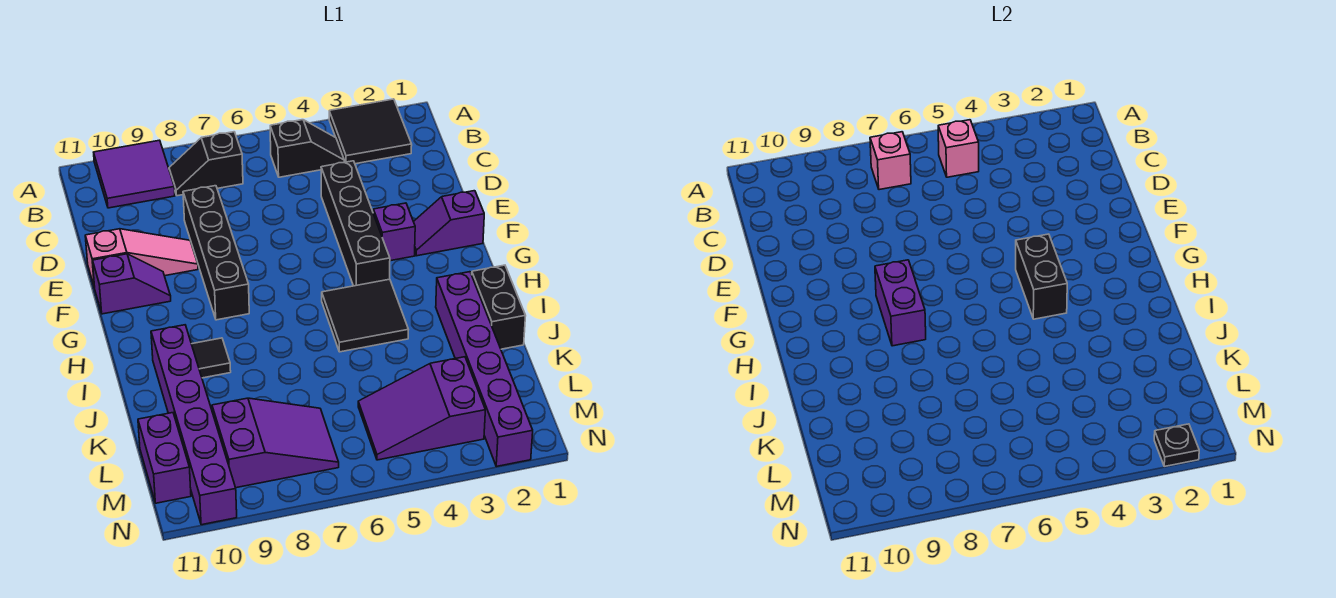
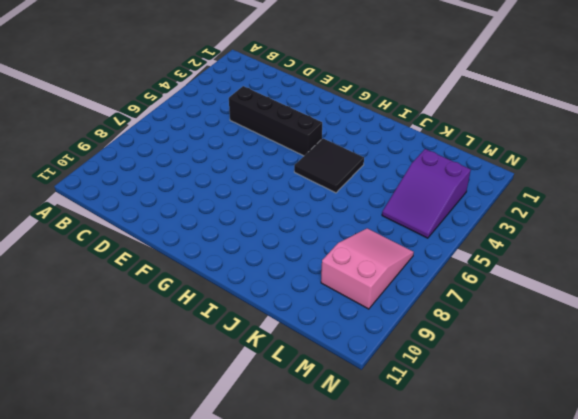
pink 2x3 slope [321,228,414,309] -> purple 2x3 slope [212,398,339,488]
none -> black 2x2 tile [329,99,412,164]
none -> purple 2x2 tile [94,140,175,208]
none -> black 1x2 slope [270,120,344,177]

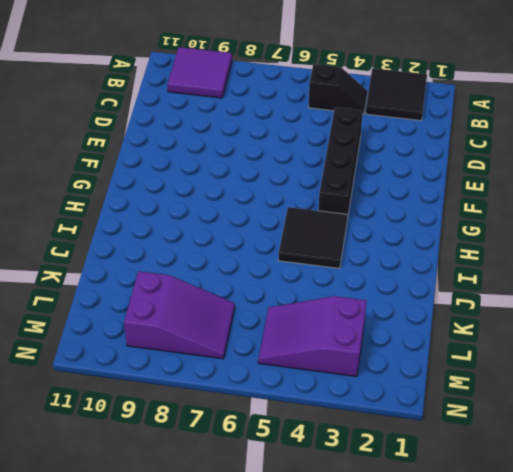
none -> black 1x2 slope [169,132,243,196]
none -> black 1x4 brick [183,186,249,320]
none -> pink 1x3 slope [85,229,198,288]

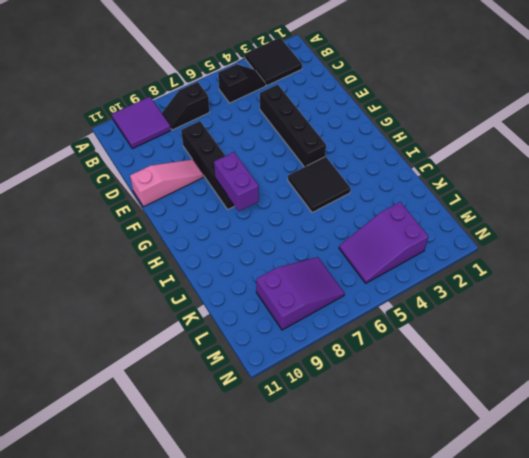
none -> purple 1x2 slope [414,191,484,256]
none -> purple 1x1 brick [373,203,415,261]
none -> purple 1x2 slope [93,254,171,314]

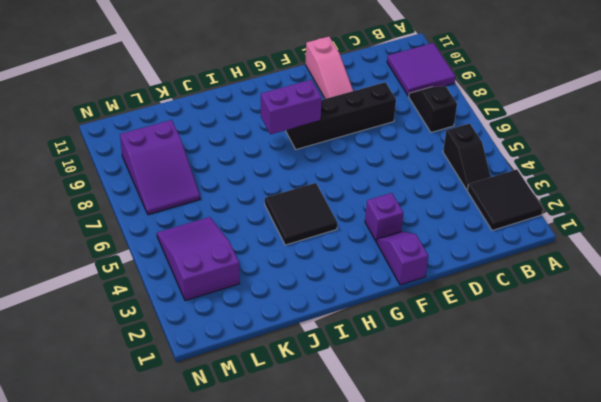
none -> black 1x4 brick [321,161,390,286]
none -> purple 1x2 slope [93,254,171,314]
none -> black 1x2 brick [472,265,526,349]

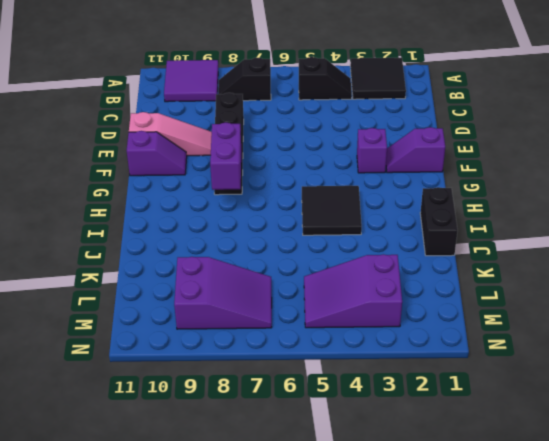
none -> black 1x4 brick [321,161,390,286]
none -> purple 1x6 brick [436,272,533,466]
none -> black 1x1 tile [192,338,231,378]

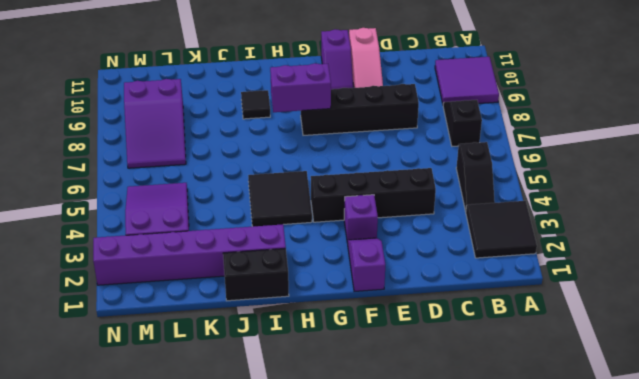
none -> purple 1x6 brick [151,325,237,525]
none -> purple 1x2 brick [138,413,191,503]
none -> pink 1x1 brick [938,120,979,177]

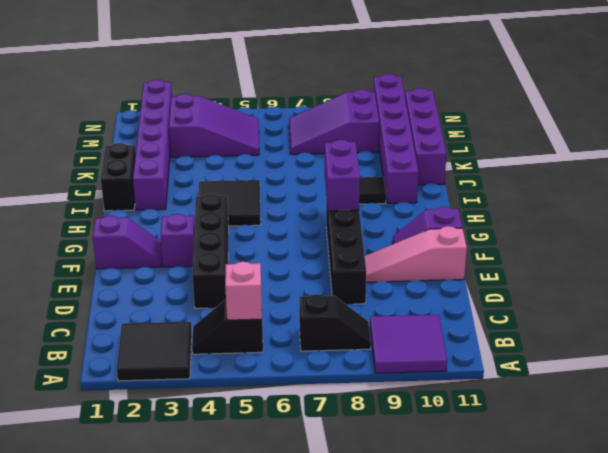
purple 1x4 brick [405,88,446,185] -> purple 1x2 brick [138,413,191,503]
none -> pink 1x1 brick [870,132,911,190]
none -> black 1x2 brick [1016,234,1067,319]
none -> black 1x1 plate [1154,424,1199,466]

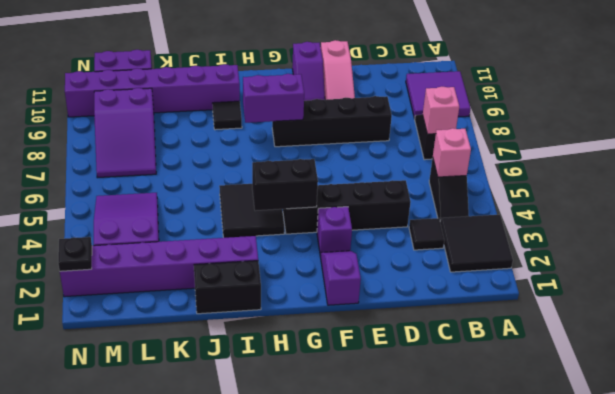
black 1x1 tile [409,218,444,250] -> none

